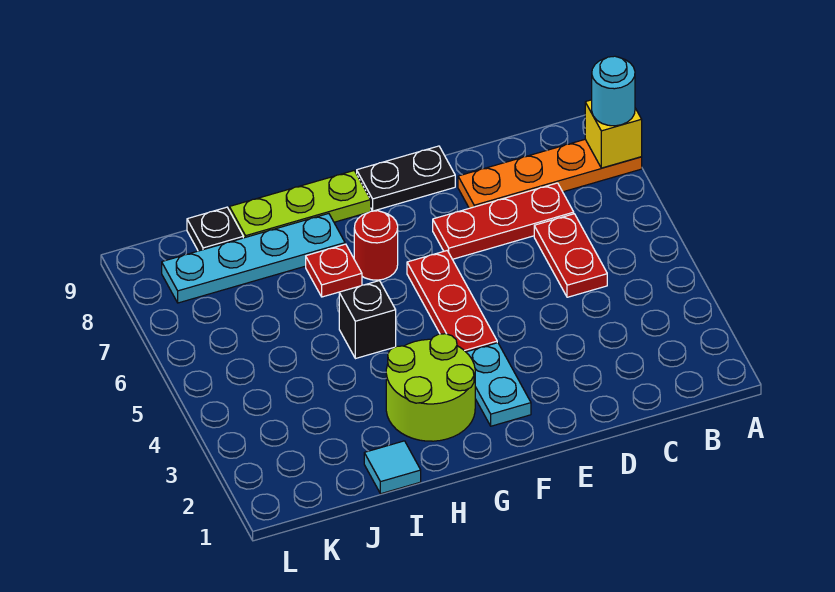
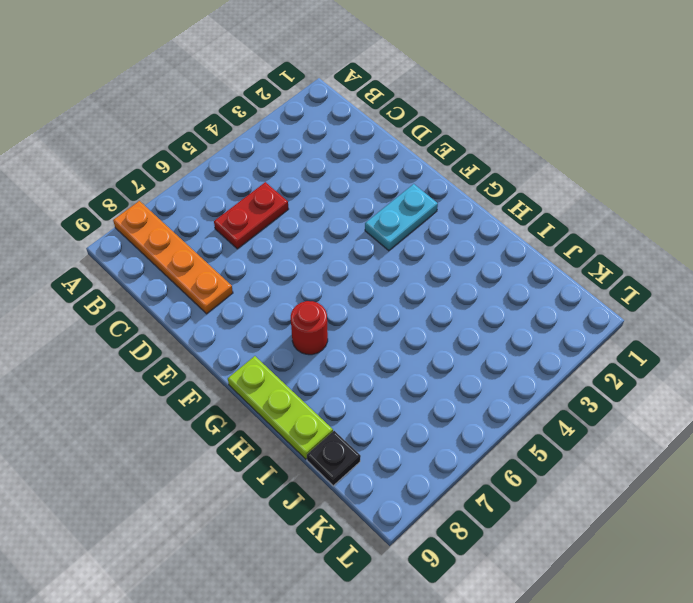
none -> red 1x3 plate [433,183,574,259]
none -> black 1x2 plate [357,146,455,211]
none -> red 1x3 plate [407,251,497,352]

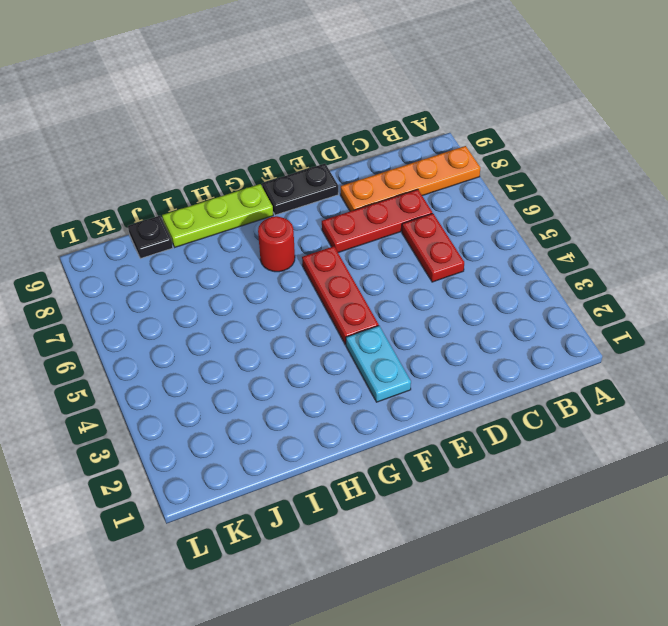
none -> lime 2x2 round brick [386,334,475,441]
none -> black 1x1 brick [339,281,396,359]
none -> red 1x1 plate [306,244,362,297]

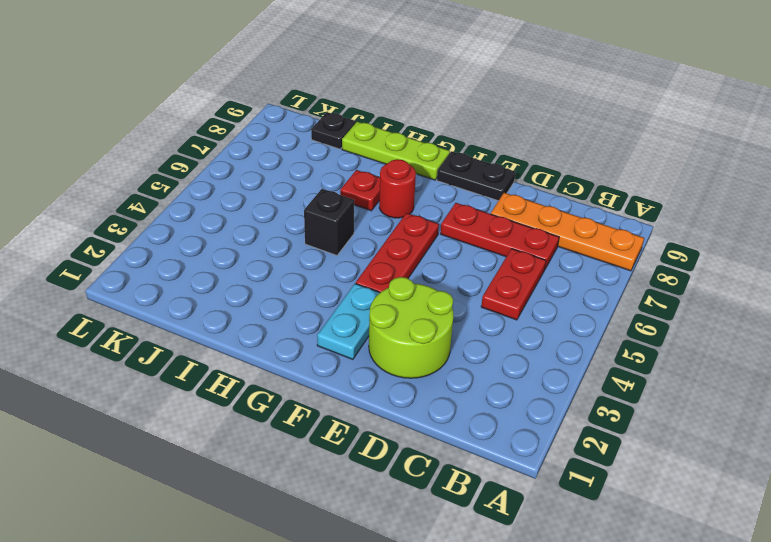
lime 2x2 round brick [369,277,453,378] -> lime 2x2 round brick moved to [386,334,475,441]
none -> cyan 1x4 plate [162,214,345,303]
none -> cyan 1x1 tile [364,441,421,494]
none -> yellow 1x1 brick [585,100,642,168]

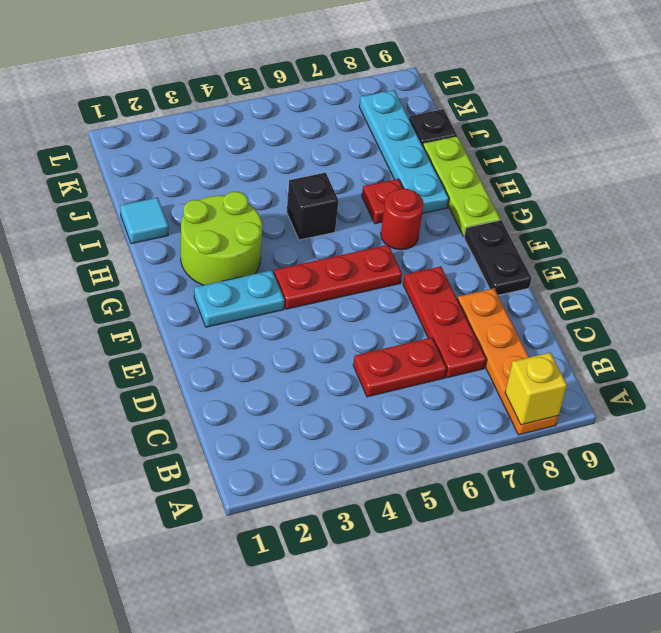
none -> cyan 1x1 round brick [592,56,635,126]

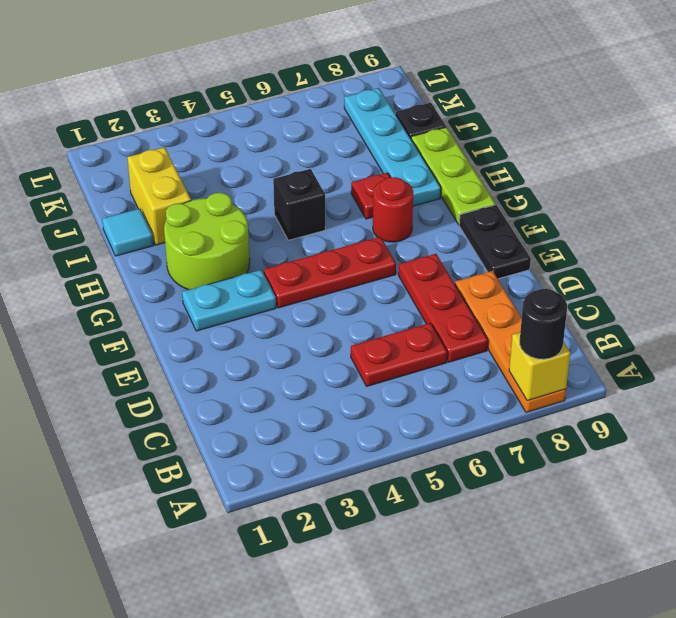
black 1x1 round brick [520,289,567,359] -> cyan 1x1 round brick [592,56,635,126]
yellow 1x2 brick [127,147,191,245] -> none

